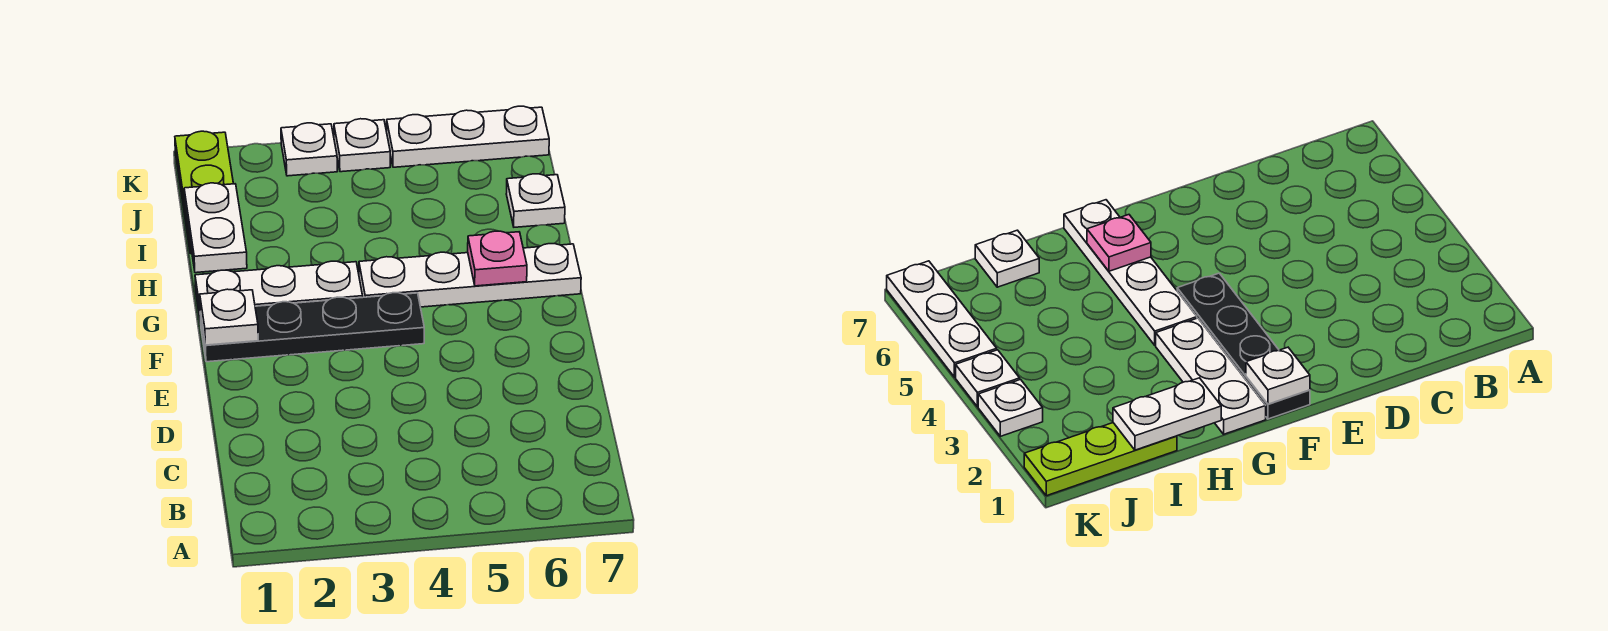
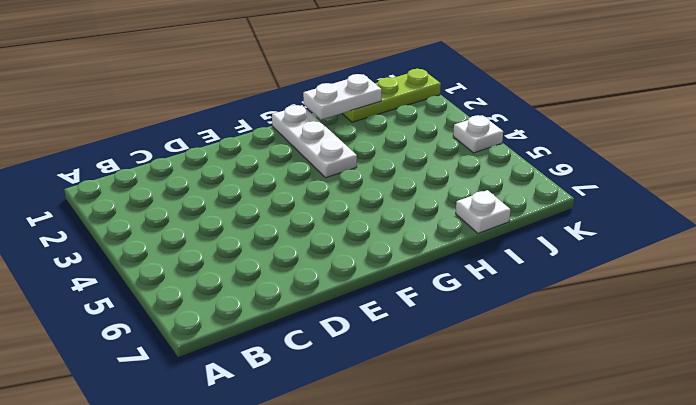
none -> black 1x4 plate [200,293,424,362]
none -> white 1x4 plate [359,244,581,307]

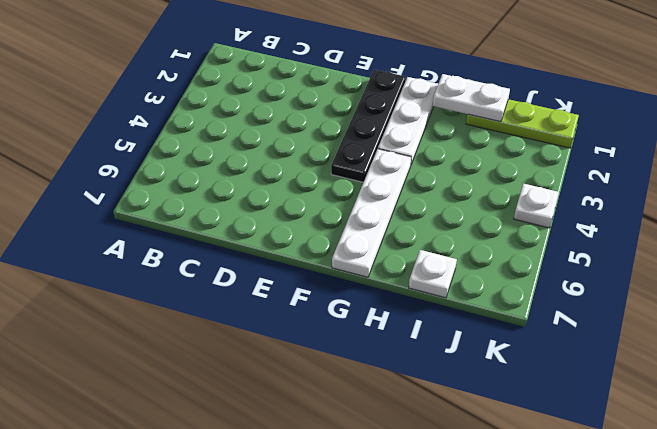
none -> white 1x1 plate [281,123,337,176]
none -> white 1x3 plate [387,106,549,167]

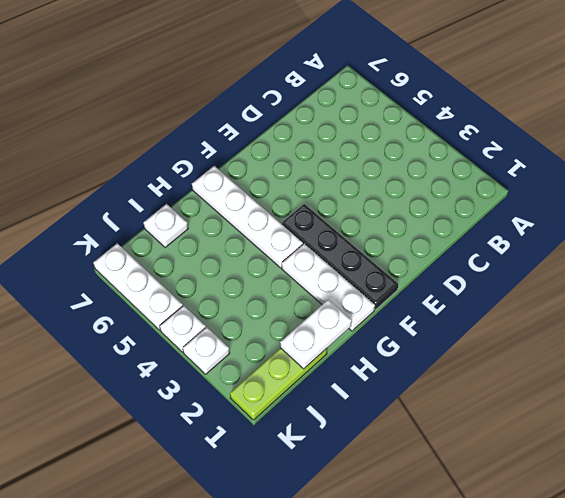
none -> white 1x1 plate [200,289,258,345]
none -> pink 1x1 plate [468,231,527,286]

